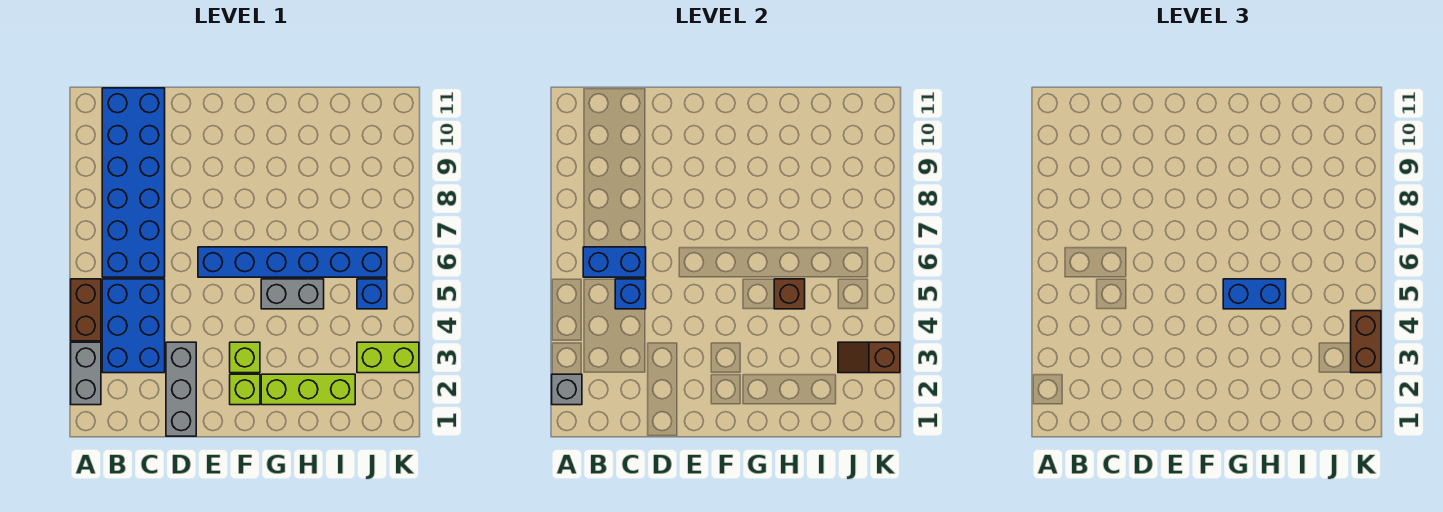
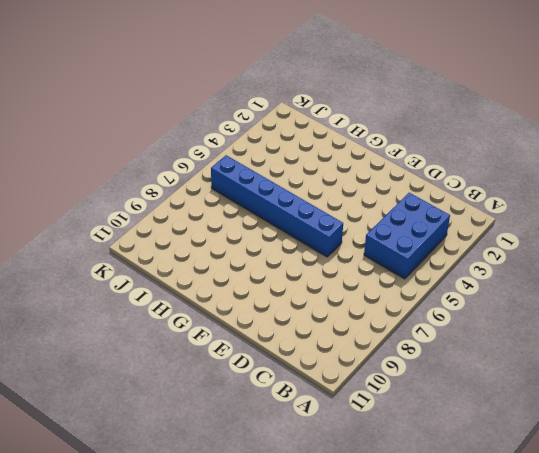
none -> grey 1x2 brick [71,342,101,405]
none -> brown 1x2 brick [71,279,101,341]
none -> blue 2x6 brick [102,88,165,277]

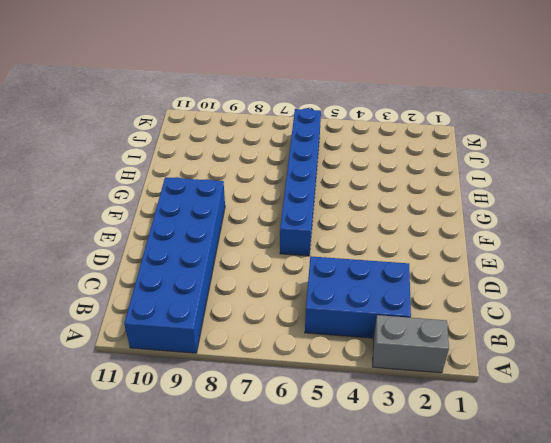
blue 2x6 brick [124,177,225,353] -> blue 2x6 brick turned to [102,88,165,277]
none -> brown 1x2 brick [71,279,101,341]
none -> grey 1x3 brick [166,342,196,436]
none -> lime 1x1 brick [230,374,260,405]

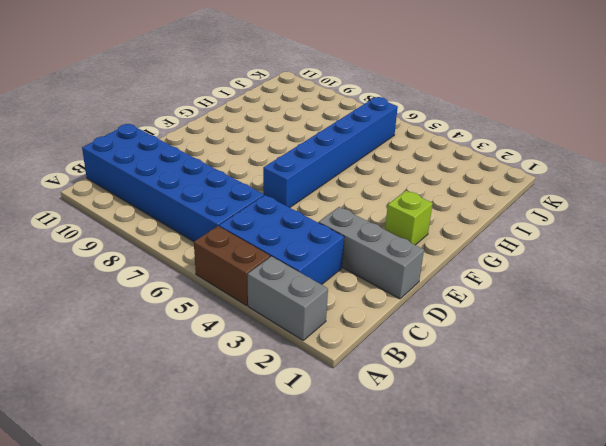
none -> lime 1x1 brick [230,342,260,373]
none -> lime 1x3 brick [261,374,355,405]
none -> grey 1x2 brick [261,279,324,309]

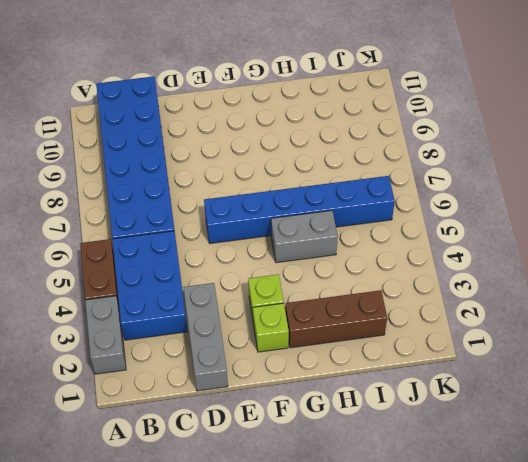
brown 1x3 brick [285,290,387,348] -> lime 1x3 brick [261,374,355,405]
none -> lime 1x2 brick [357,342,419,373]
none -> blue 1x1 brick [357,279,387,309]
none -> grey 1x1 brick [552,374,582,405]

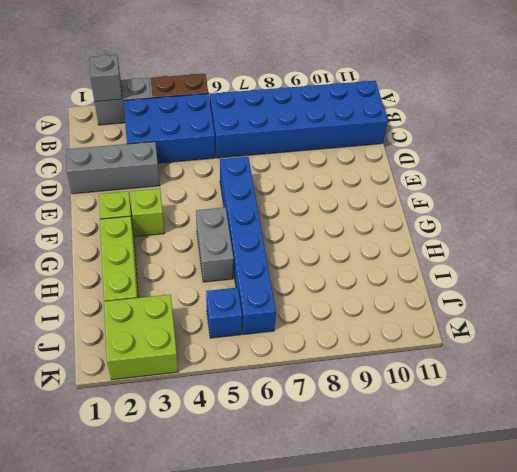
lime 2x2 brick [104,295,178,380] -> lime 1x2 brick [357,342,419,373]
none -> blue 1x2 brick [583,247,646,277]
none -> blue 1x1 brick [615,279,646,309]
none -> brown 1x1 brick [774,279,805,309]

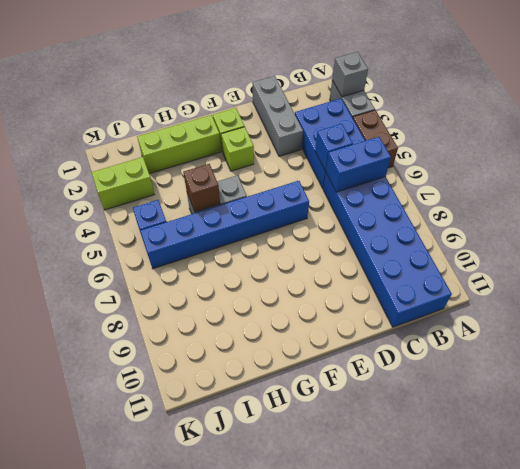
none -> brown 1x2 slope [838,342,900,373]
none -> blue 1x2 brick [1223,279,1286,309]
none -> brown 1x2 brick [1351,311,1381,373]

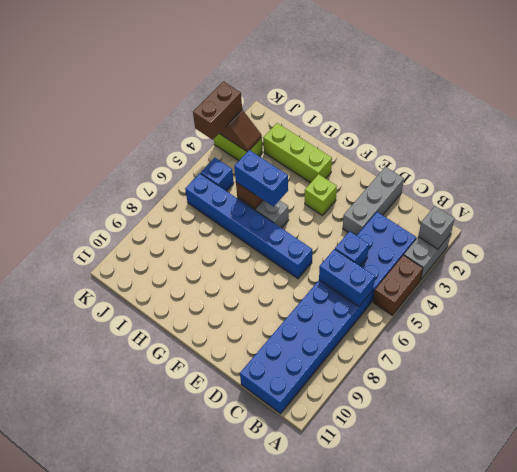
none -> lime 1x1 brick [230,374,260,405]

